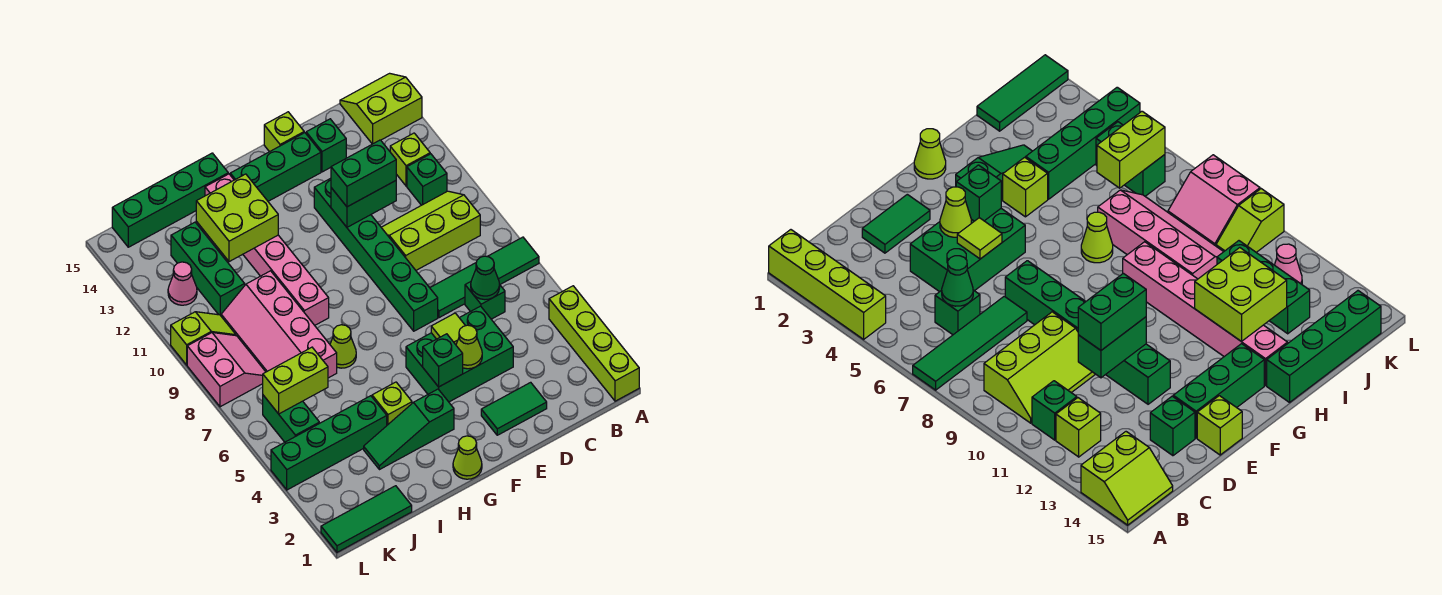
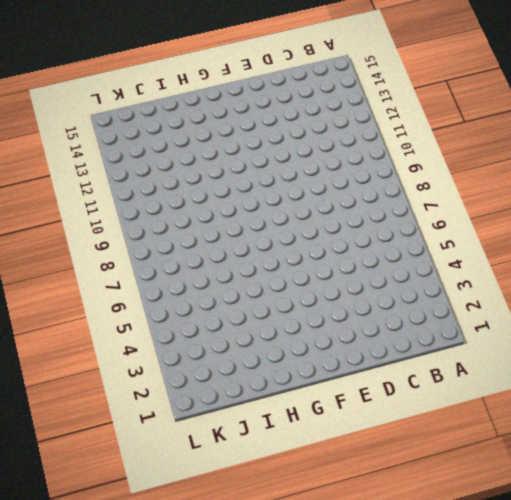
none -> lime 1x4 brick [549,286,639,401]
none -> green 1x4 tile [430,237,539,318]
none -> lime 2x2 slope [340,73,422,144]
none -> lime 2x3 slope [381,191,480,270]

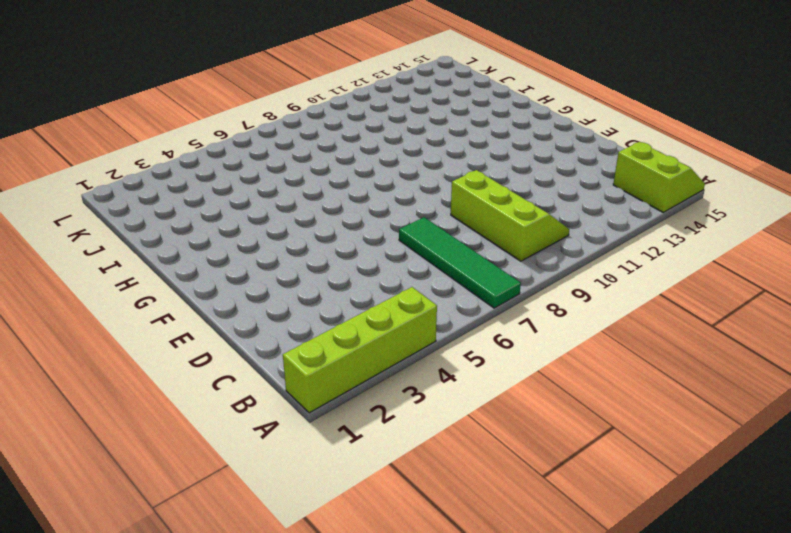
none -> green 1x1 brick [407,154,447,205]
none -> lime 1x1 brick [390,133,430,186]
none -> green 1x1 brick [465,282,505,319]
none -> green 1x2 tile [481,382,547,435]

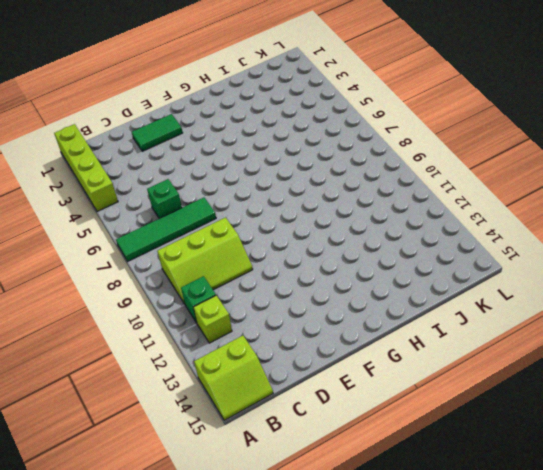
none -> green 2x3 brick [406,306,513,402]
none -> green 1x1 brick [306,119,346,172]
none -> green 1x6 brick [314,178,438,331]
none -> green 1x3 brick [230,133,321,201]

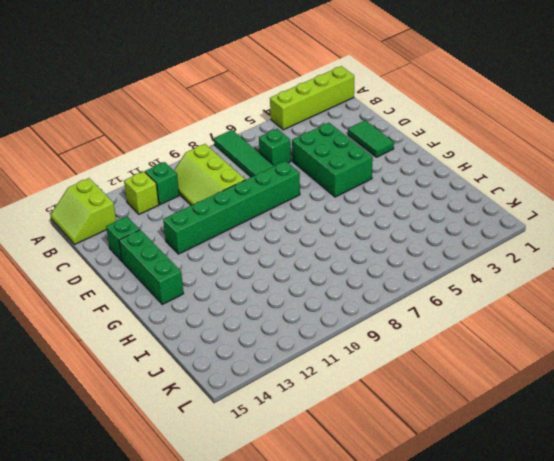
none -> lime 1x1 brick [264,112,304,152]
none -> lime 1x1 cone [453,436,482,479]
none -> green 1x3 slope [364,389,454,470]
none -> lime 1x1 brick [372,382,412,425]

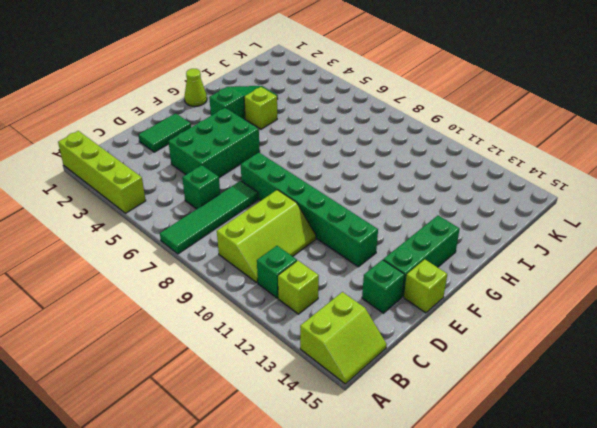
none -> lime 1x1 cone [330,325,356,368]
none -> pink 1x6 brick [205,174,329,325]
none -> green 1x4 brick [112,153,228,247]
none -> green 1x4 brick [271,396,387,490]

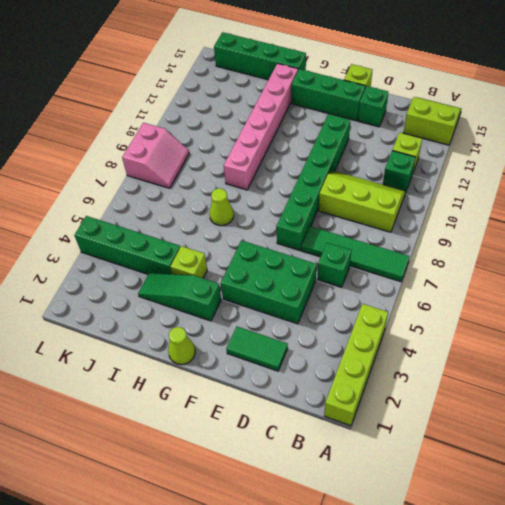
none -> pink 2x4 slope [221,271,337,378]
none -> green 1x3 tile [321,486,412,552]
none -> green 1x3 brick [171,222,245,315]
none -> green 1x2 brick [263,395,319,442]

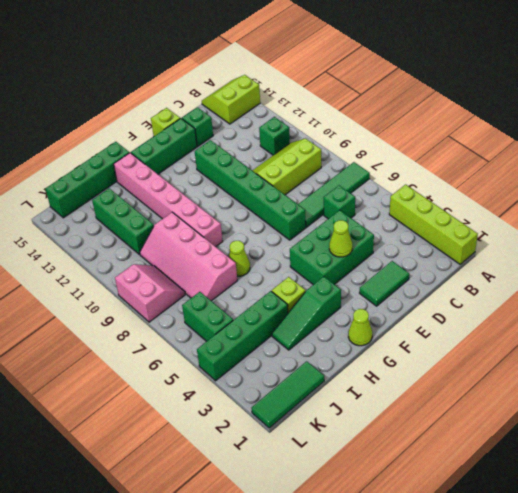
none -> lime 1x1 brick [390,133,430,186]
none -> lime 1x2 slope [171,312,236,365]
none -> pink 1x1 cone [168,262,197,305]
none -> green 1x1 cone [471,256,500,300]

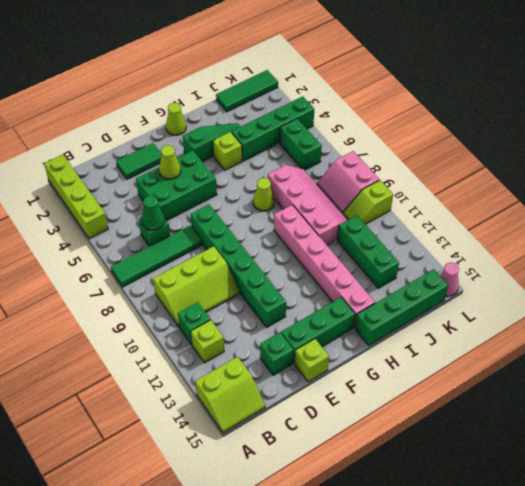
pink 1x1 cone [440,262,459,296] -> pink 1x1 cone moved to [168,262,197,305]
none -> green 1x2 brick [331,181,396,227]
none -> lime 1x1 tile [431,313,465,345]
none -> green 1x1 brick [423,334,463,387]
none -> lime 2x2 brick [196,174,278,262]

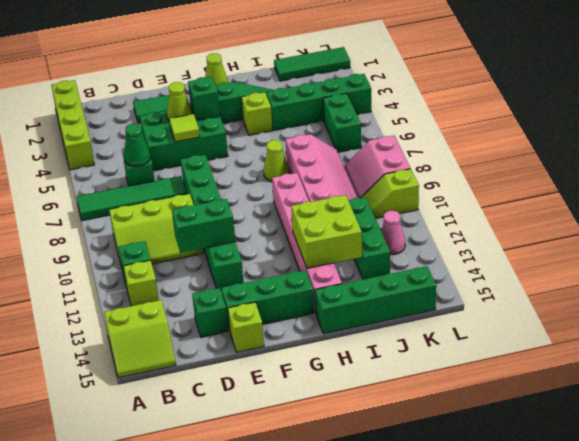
none -> lime 1x2 brick [263,347,328,414]
none -> green 1x2 brick [331,140,396,207]

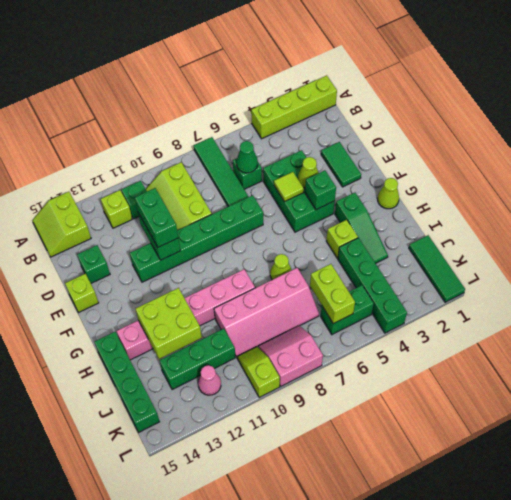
none -> green 1x3 brick [230,133,321,201]

